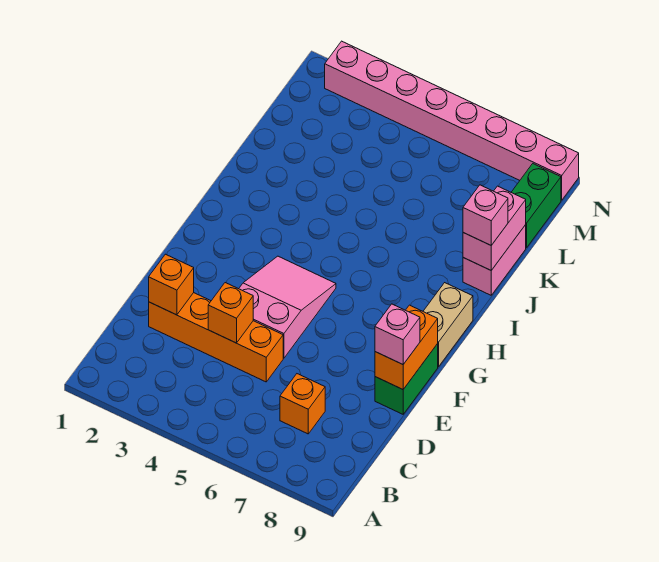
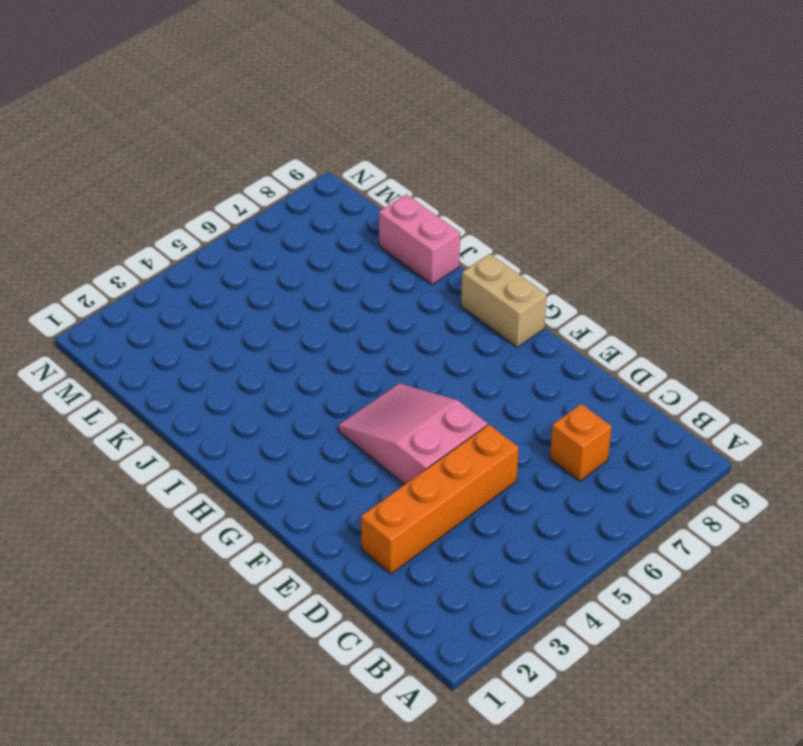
none -> green 1x2 brick [375,344,438,414]
none -> green 1x2 brick [511,164,561,248]
none -> pink 1x8 brick [325,41,579,200]

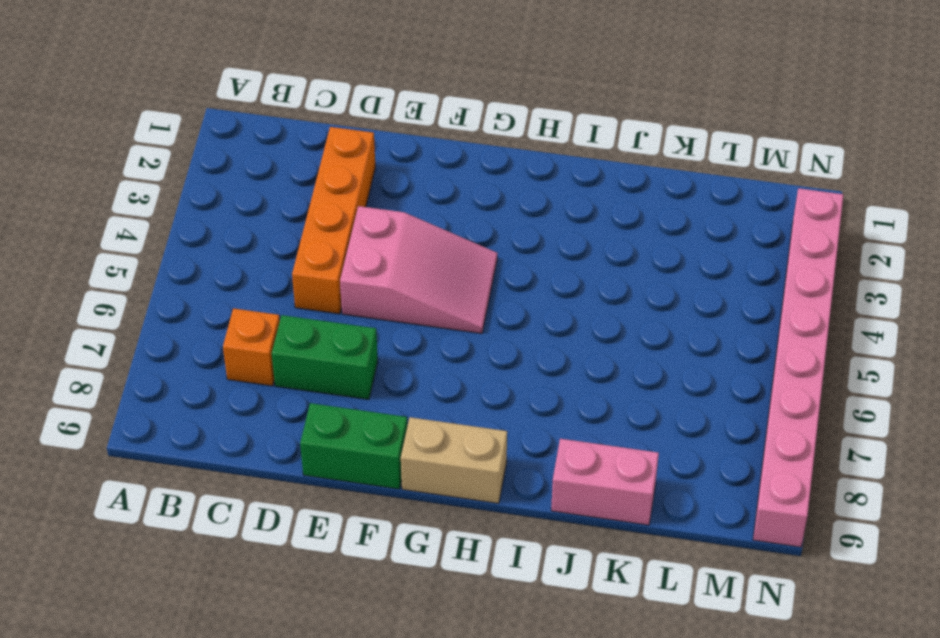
green 1x2 brick [272,315,378,400] -> green 1x2 brick moved to [511,164,561,248]
none -> orange 1x1 brick [149,254,194,315]
none -> orange 1x1 brick [208,283,253,343]
none -> orange 1x2 brick [375,305,438,389]

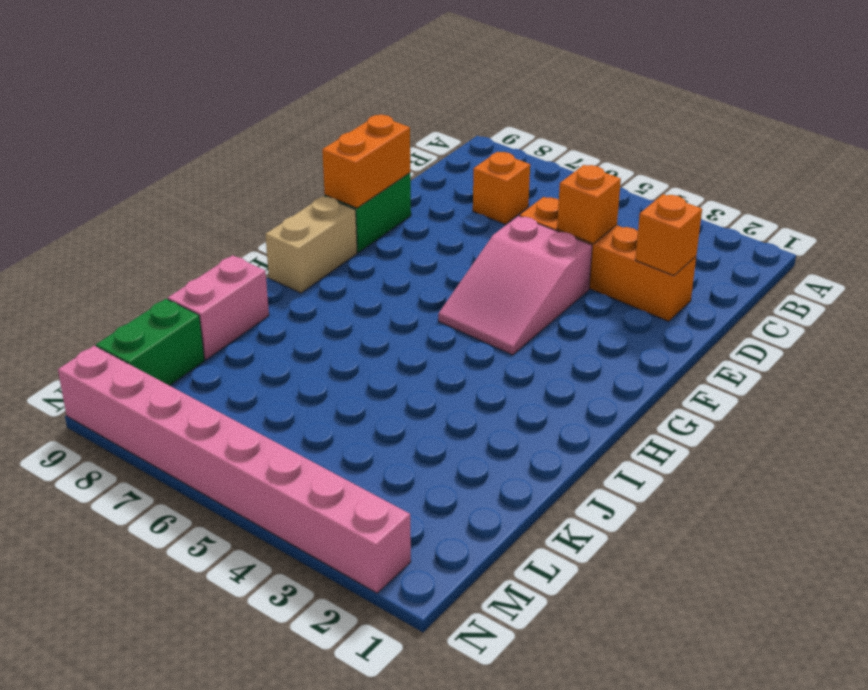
none -> pink 1x2 brick [463,186,526,270]
none -> pink 1x1 brick [375,304,420,364]
none -> pink 1x1 brick [463,185,508,245]

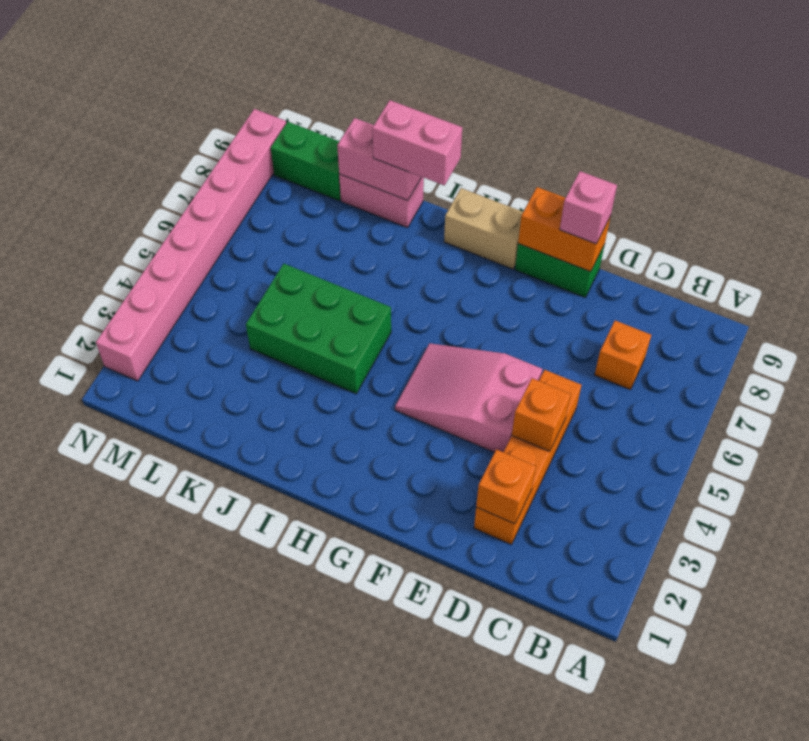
green 2x3 brick [246,264,391,394] -> none
pink 1x2 brick [372,100,462,185] -> pink 1x1 brick [463,185,508,245]

